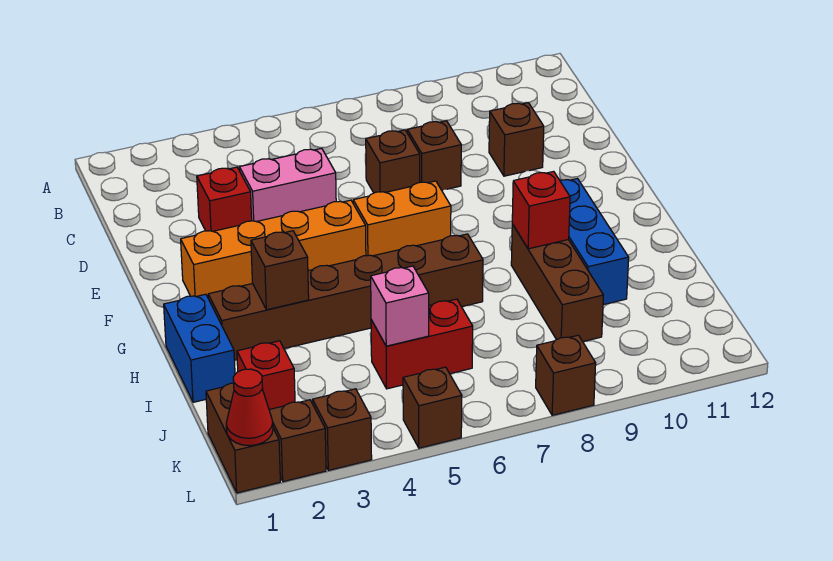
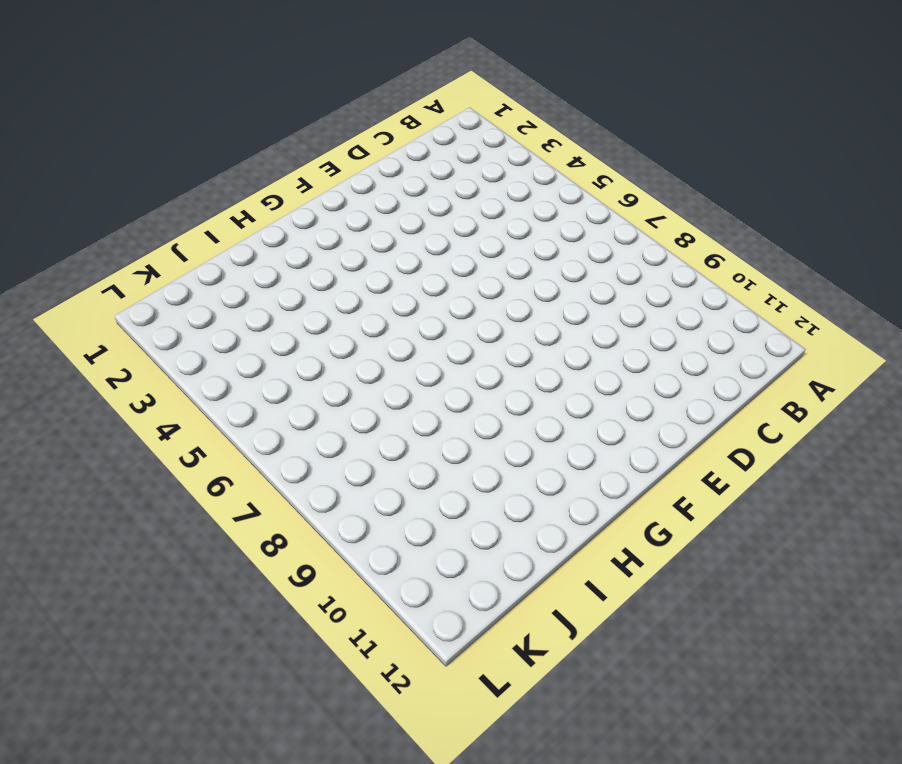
none -> red 1x1 brick [197,167,252,231]
none -> pink 1x2 brick [239,148,336,222]
none -> brown 1x1 brick [366,130,420,193]

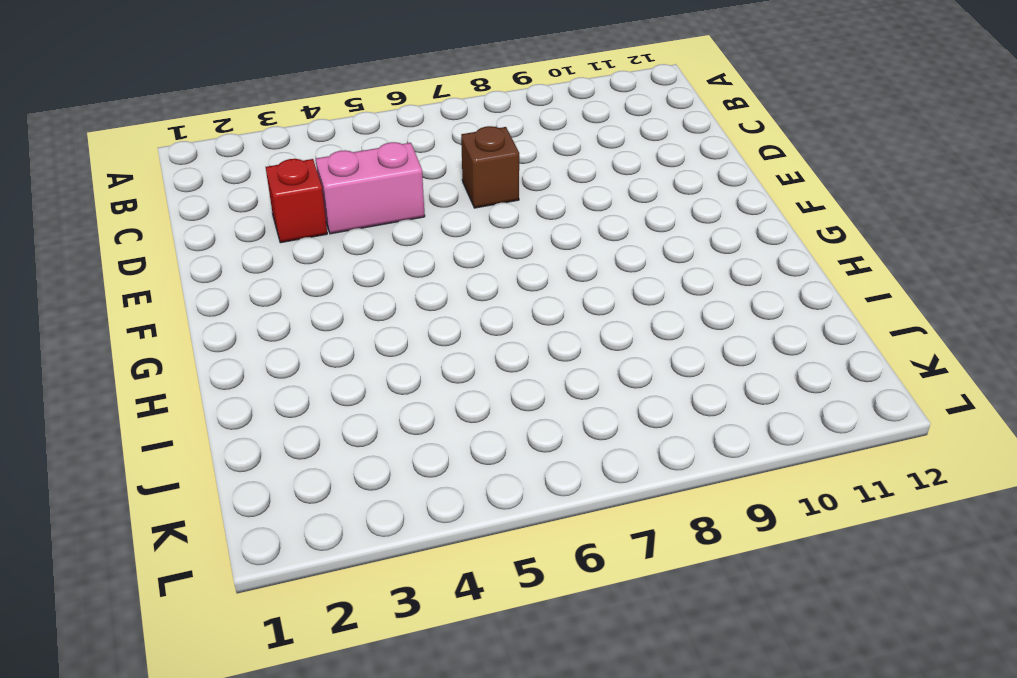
none -> brown 1x1 brick [407,121,461,190]
none -> brown 1x1 brick [489,103,544,176]
none -> orange 1x4 brick [181,200,366,297]

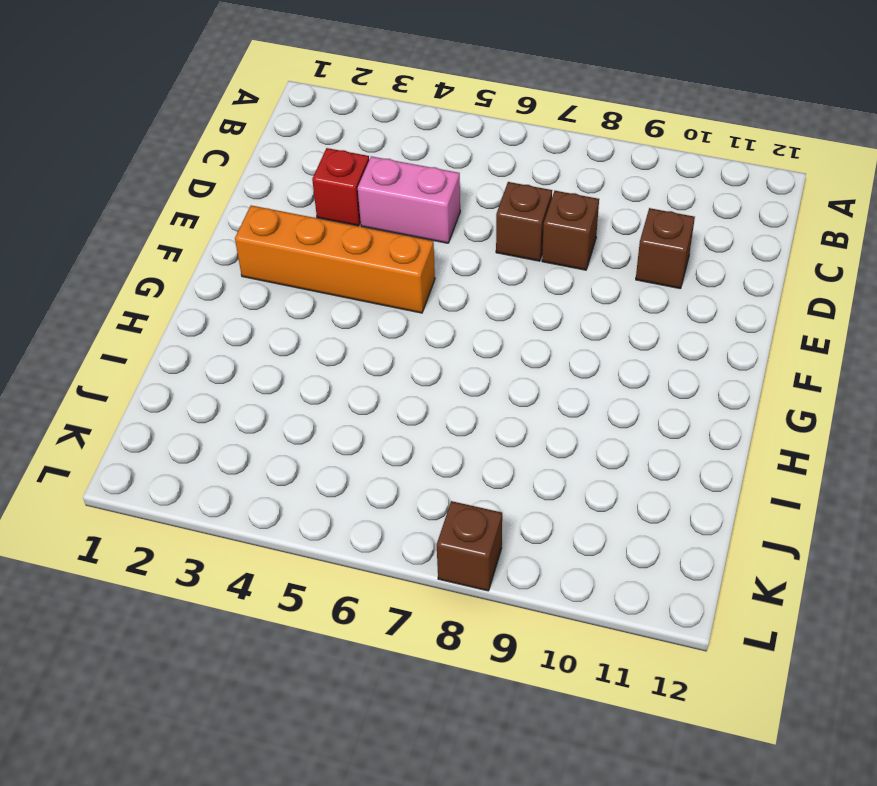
none -> orange 1x2 brick [353,181,451,256]
none -> blue 1x3 brick [560,179,629,305]
none -> blue 1x2 brick [164,294,235,402]

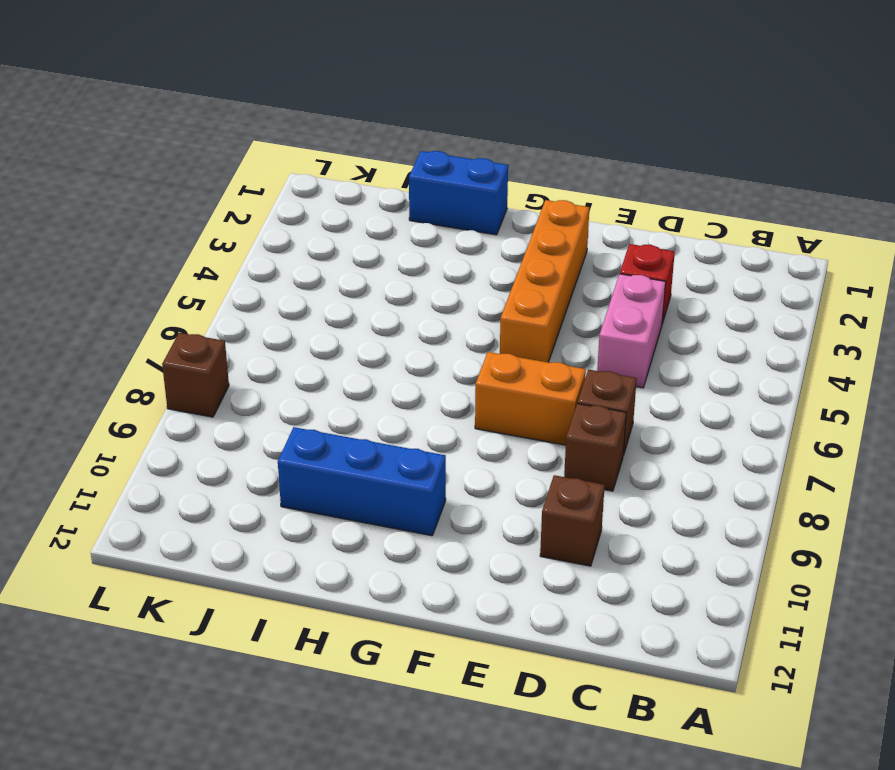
orange 1x2 brick [475,352,586,445] -> orange 1x2 brick turned to [353,181,451,256]
none -> brown 1x6 brick [208,234,483,360]
none -> brown 1x3 brick [511,224,603,342]
none -> red 1x1 brick [237,341,295,409]

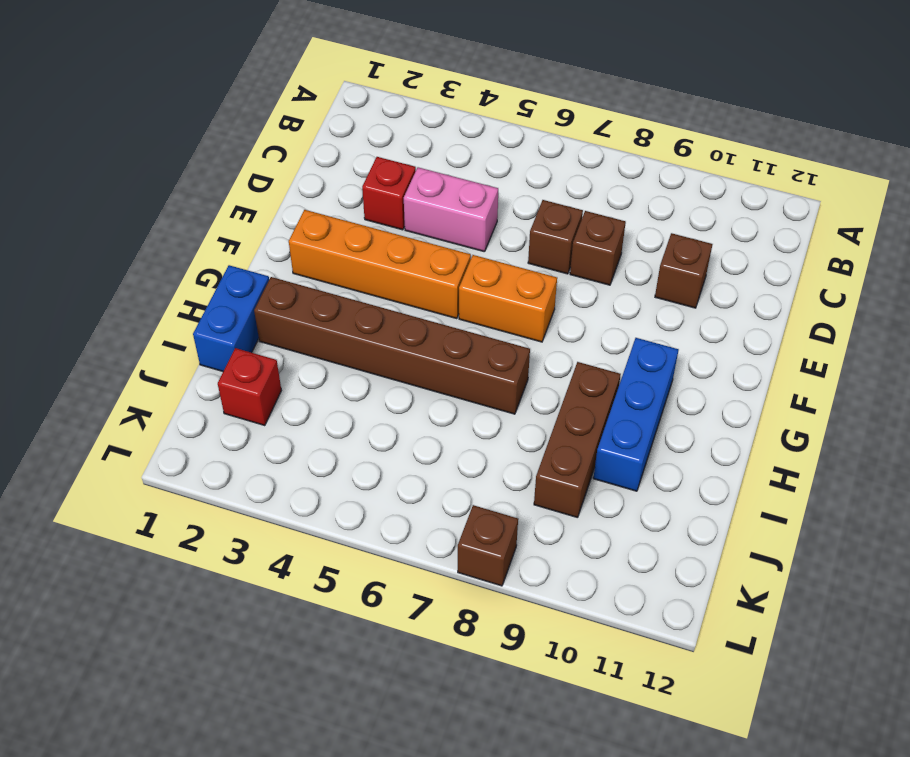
none -> red 1x2 brick [371,299,473,389]
none -> brown 1x2 brick [206,383,280,493]
none -> brown 1x1 brick [269,400,326,482]

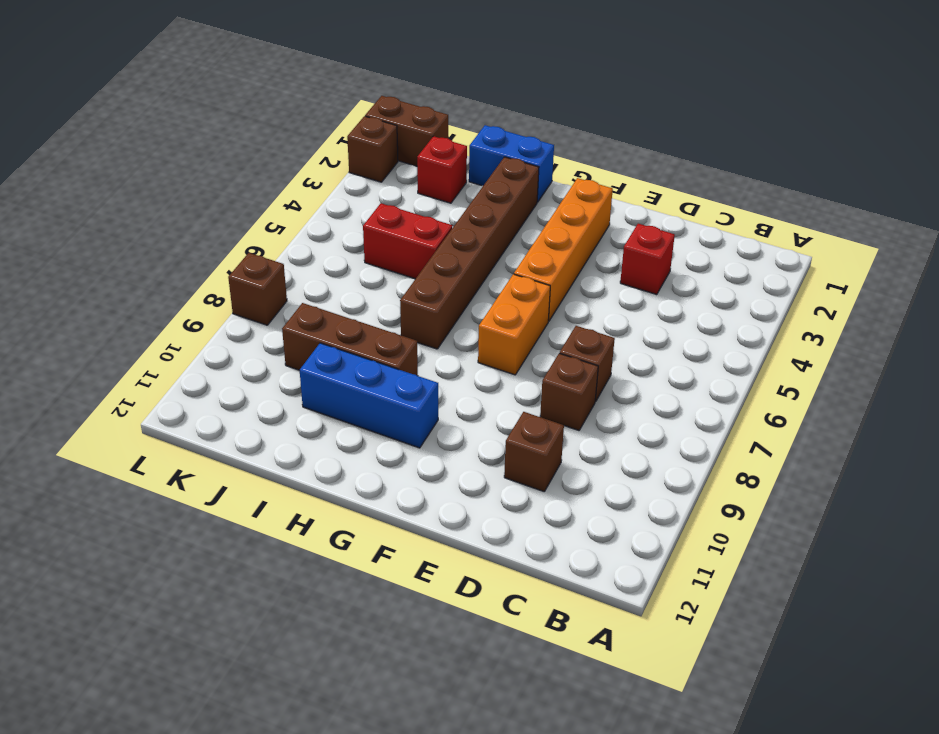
red 1x2 brick [363,203,452,279] -> red 1x2 brick turned to [371,299,473,389]
none -> pink 1x2 brick [239,148,336,222]
none -> brown 1x1 brick [313,389,372,470]
none -> brown 1x1 brick [403,367,462,448]

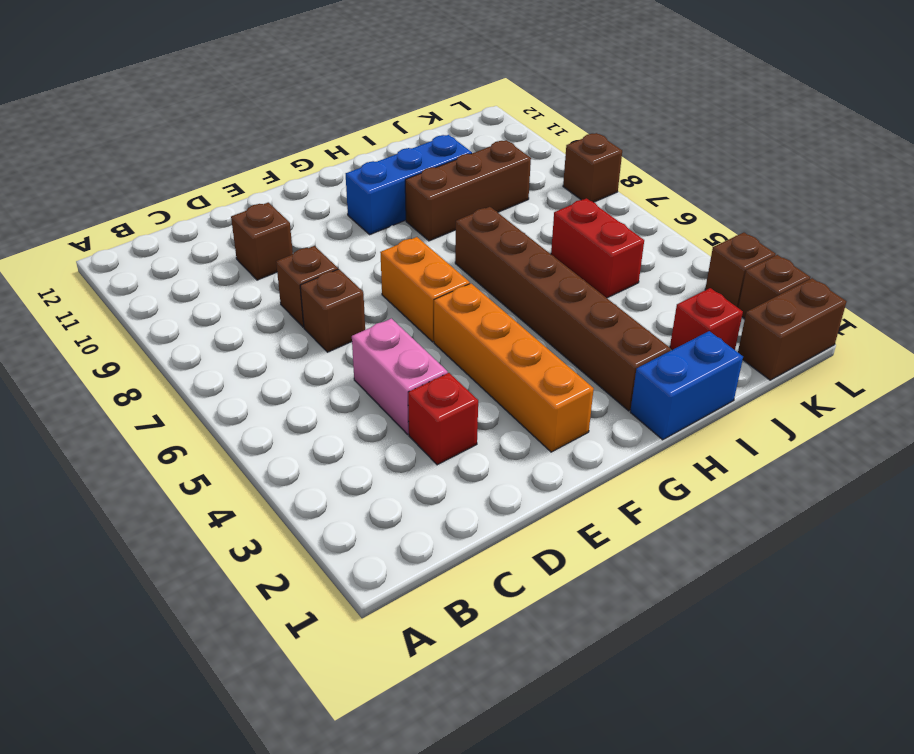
none -> brown 1x1 brick [403,367,462,448]
none -> brown 1x1 brick [251,231,309,310]
none -> red 1x1 brick [512,171,570,249]

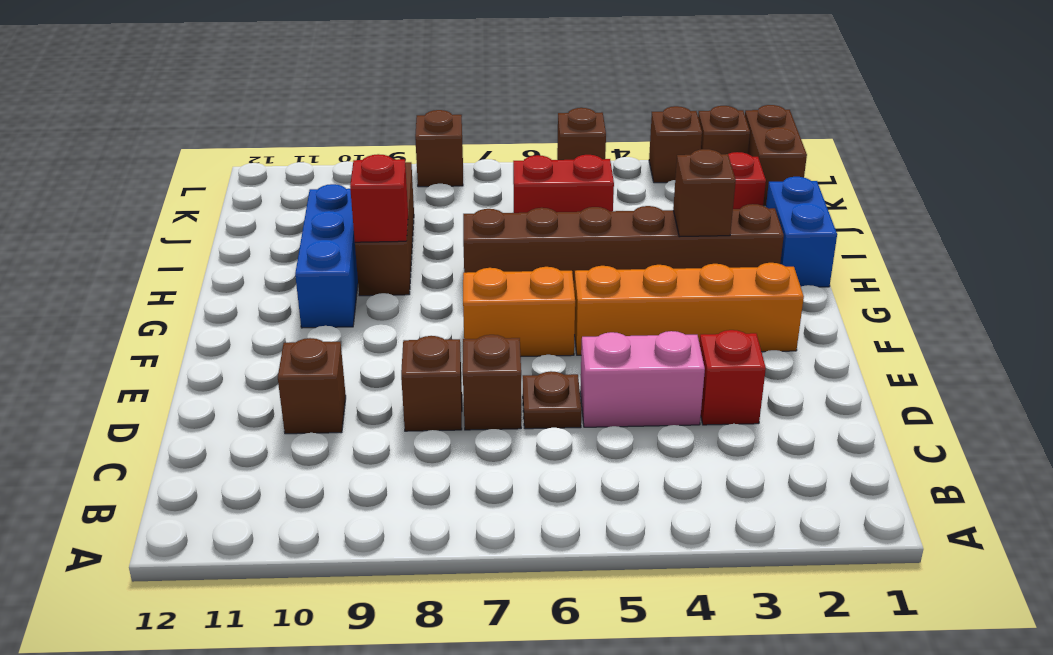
brown 1x1 plate [523,371,582,429] -> none
none -> pink 1x1 brick [371,266,429,346]
none -> red 1x1 cone [226,369,273,446]

